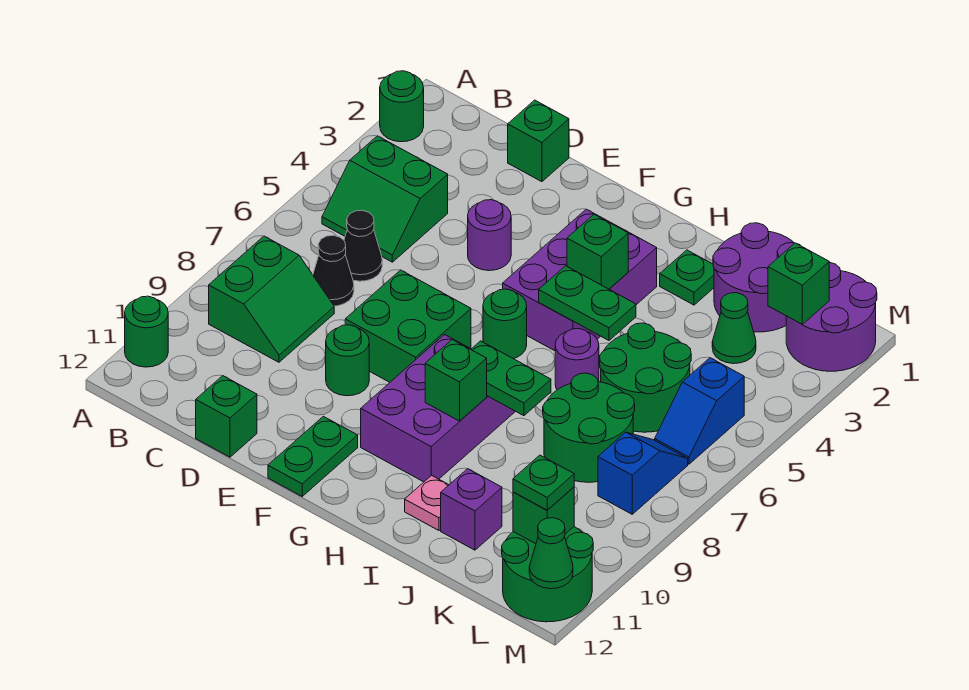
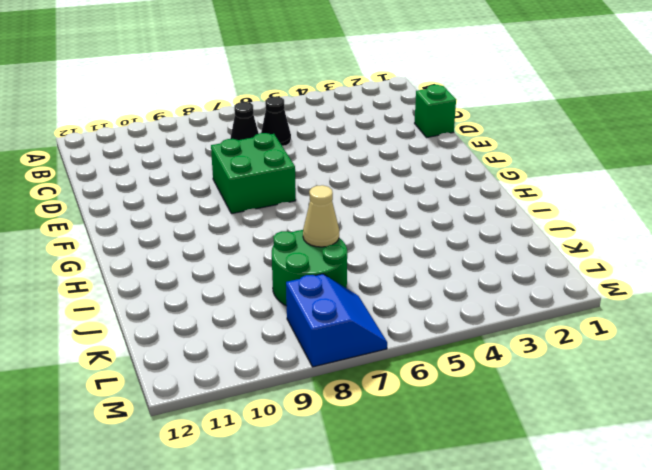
tan 1x1 cone [303,185,339,247] -> none
blue 2x2 slope [286,274,387,367] -> blue 1x2 slope [598,432,688,514]
none -> green 1x1 round brick [380,71,424,142]
none -> green 1x1 round brick [125,296,168,367]
none -> green 2x2 slope [322,136,448,262]
none -> green 2x2 slope [209,236,334,362]

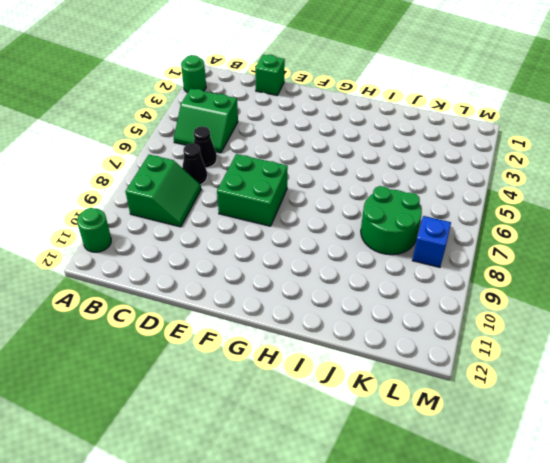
none -> green 1x1 brick [196,376,257,457]
none -> purple 1x1 round brick [468,200,511,271]
none -> green 1x1 round brick [326,325,369,396]
none -> green 1x2 plate [268,416,358,496]

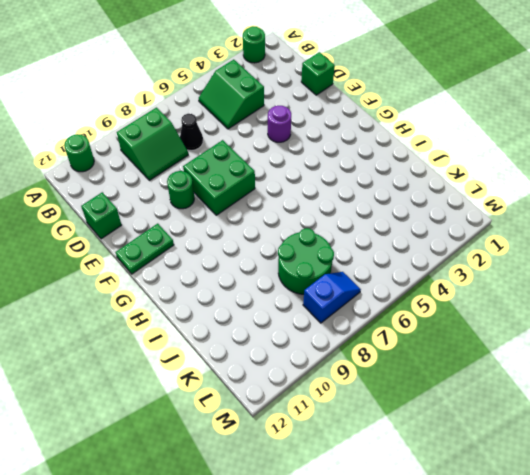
none -> black 1x1 cone [344,210,382,281]
none -> purple 2x3 brick [503,209,657,351]
none -> green 1x1 round brick [483,289,527,359]
none -> purple 2x3 brick [361,335,515,482]

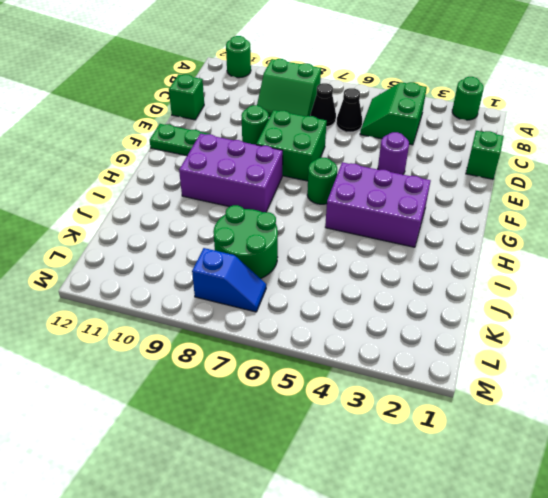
none -> green 1x1 plate [660,250,714,305]
none -> purple 1x1 round brick [555,328,599,390]
none -> pink 1x1 plate [405,475,448,530]
none -> purple 2x2 round brick [713,223,801,332]

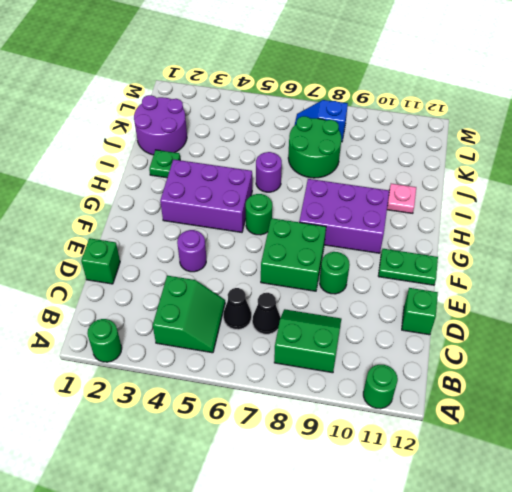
none -> green 2x2 round brick [600,323,691,432]
none -> purple 1x1 brick [441,469,502,550]
none -> green 1x1 cone [712,293,756,364]
none -> purple 2x2 round brick [786,262,877,371]

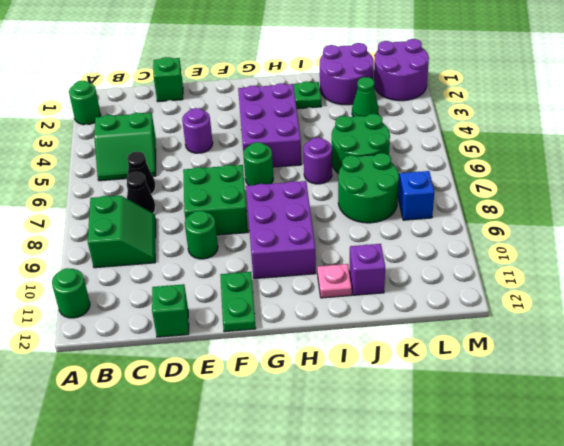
none -> blue 1x2 slope [655,358,744,464]
none -> green 2x2 round brick [502,527,593,622]
none -> green 1x1 brick [567,214,628,289]
none -> green 1x2 plate [539,266,636,340]

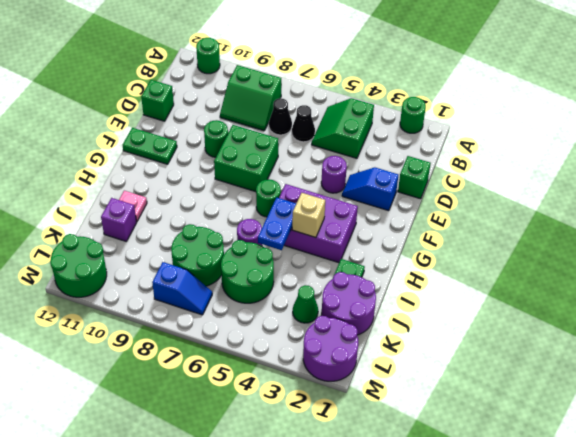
blue 1x2 slope [342,168,398,211] -> blue 1x2 slope moved to [655,358,744,464]
tan 1x1 brick [292,193,325,238] -> green 1x1 brick [567,214,628,289]
blue 1x2 plate [258,198,296,250] -> green 1x2 plate [539,266,636,340]
none -> purple 2x3 brick [361,335,515,482]
none -> green 1x2 plate [471,341,551,416]
none -> green 1x1 brick [425,340,487,421]
none -> green 1x1 brick [768,243,829,324]

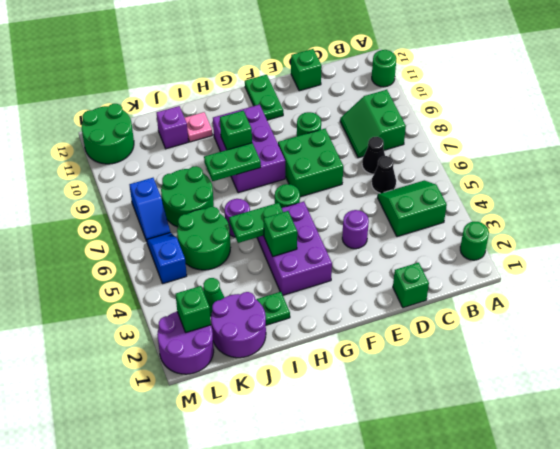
none -> green 1x1 brick [513,487,574,544]
none -> green 1x1 cone [529,518,573,589]
none -> green 1x1 plate [513,455,574,510]

